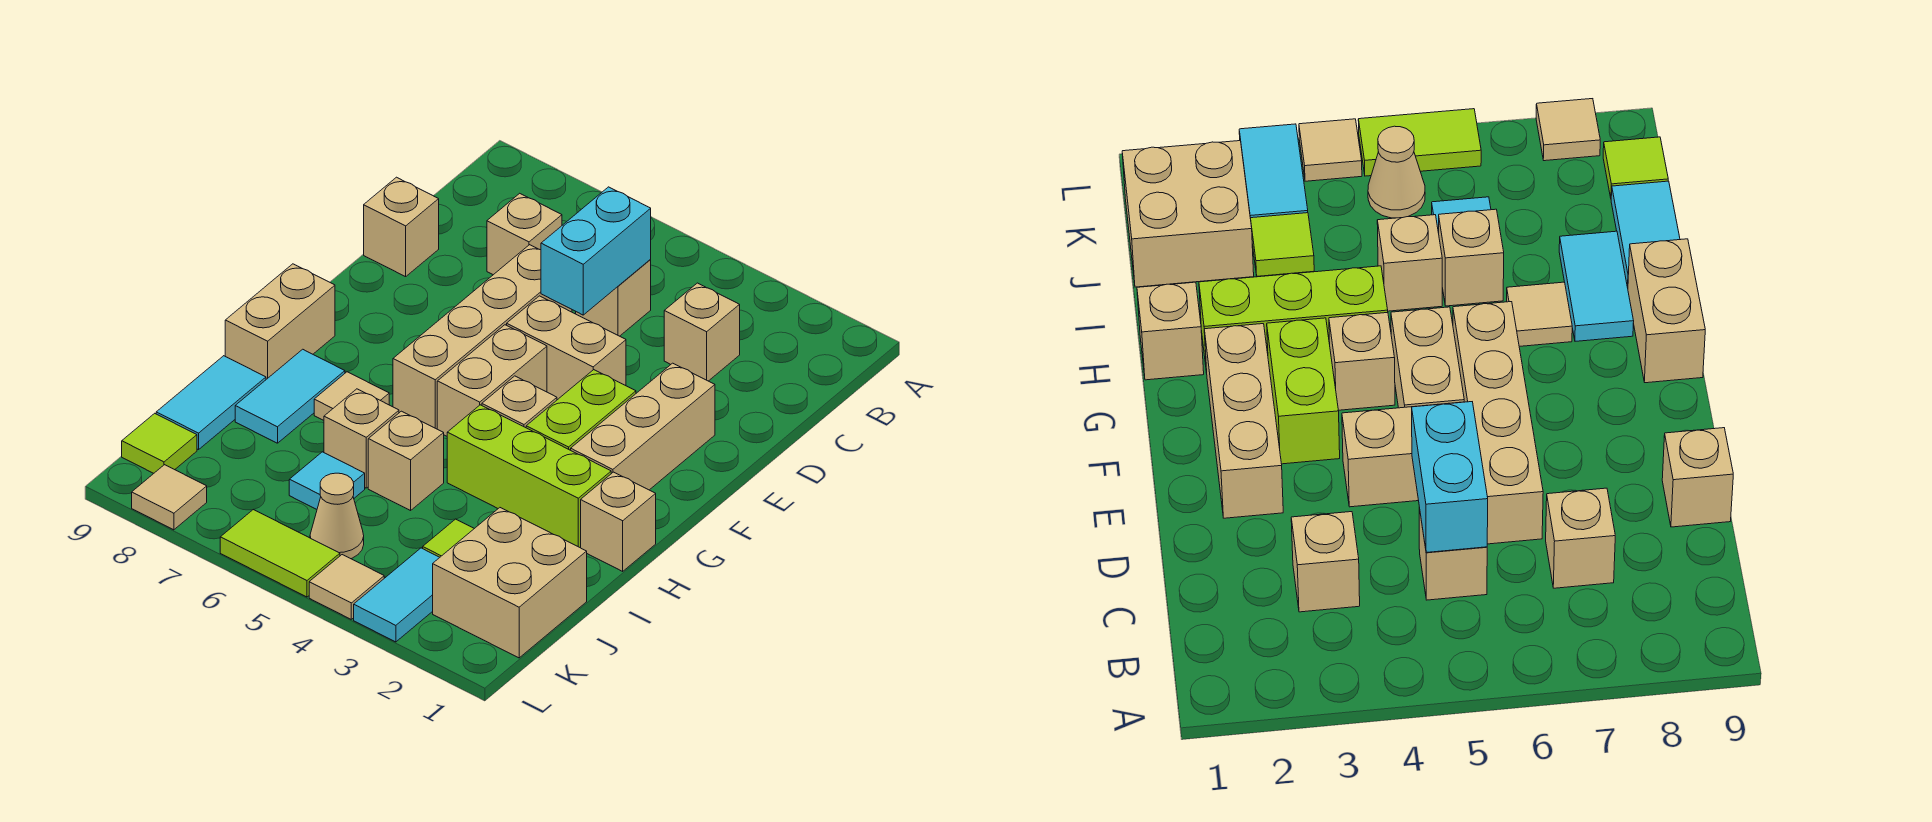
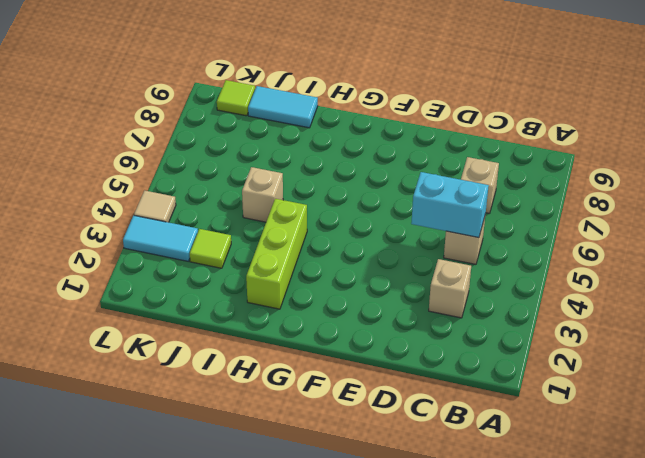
none -> tan 1x4 brick [393,245,572,429]
none -> tan 1x1 brick [364,177,439,277]
none -> tan 1x3 brick [571,363,715,490]

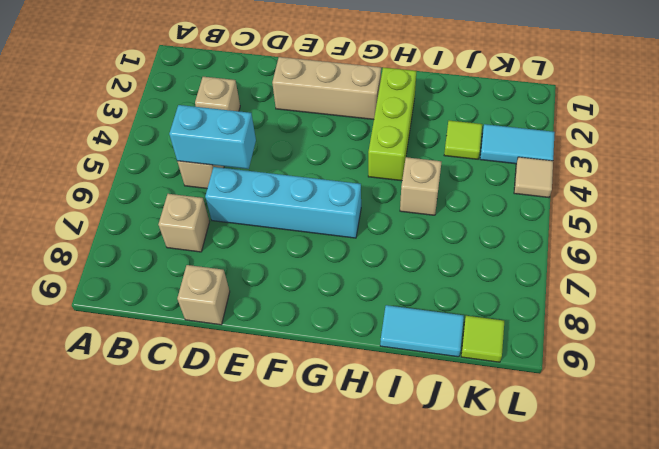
cyan 1x4 brick [205,167,361,238] -> tan 1x4 brick [393,245,572,429]
none -> tan 1x2 brick [507,296,626,400]
none -> lime 1x2 brick [526,370,636,450]
none -> tan 1x2 brick [437,325,547,436]

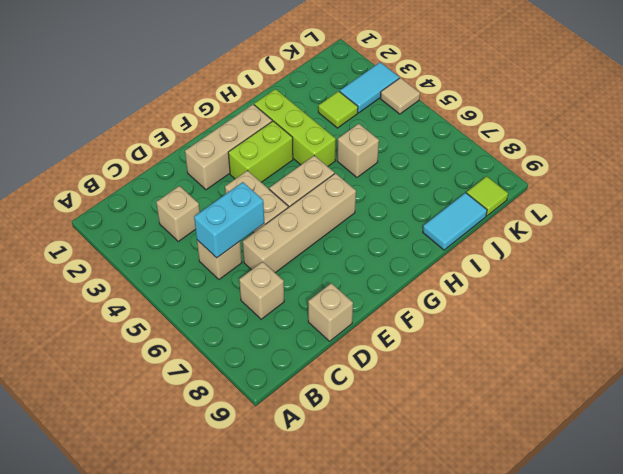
none -> tan 1x1 brick [482,376,557,428]
none -> tan 1x2 brick [225,264,335,379]
none -> tan 1x1 brick [580,472,656,571]

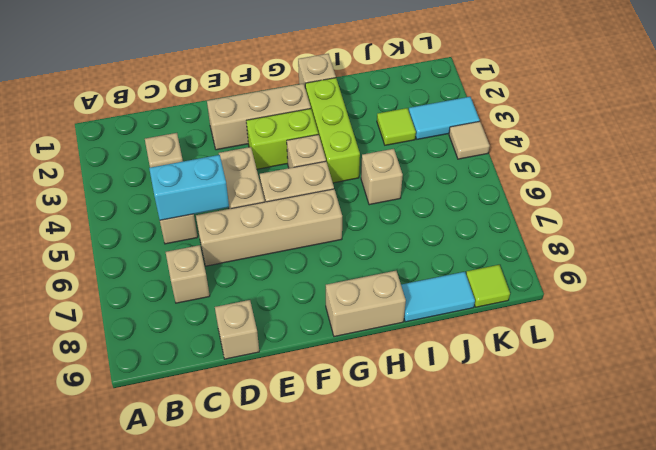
none -> tan 1x1 tile [314,372,389,420]
none -> cyan 1x2 tile [235,349,345,443]
none -> tan 1x1 brick [324,389,399,488]

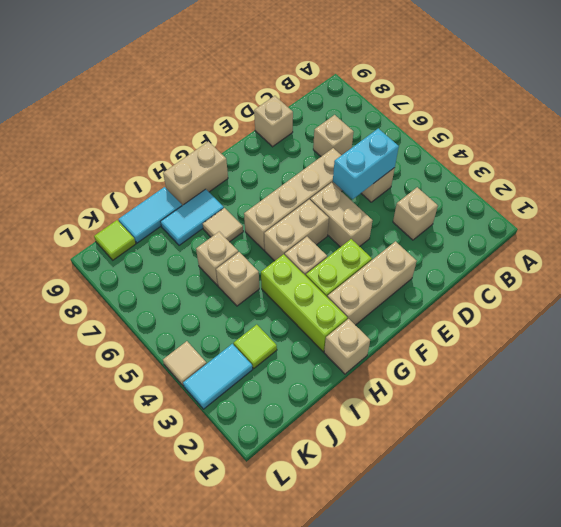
none -> tan 2x2 brick [433,508,587,658]
none -> cyan 1x1 tile [289,452,365,509]
none -> tan 1x1 cone [310,473,364,559]

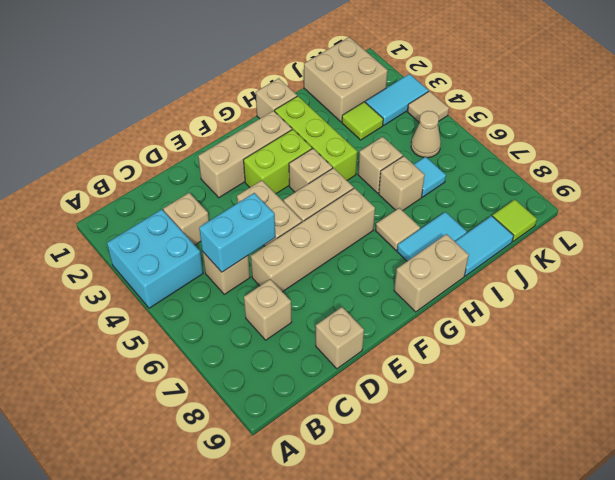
cyan 2x2 brick [107,209,203,308] -> none
none -> lime 1x2 tile [220,510,340,597]
none -> tan 1x1 tile [132,465,207,530]

